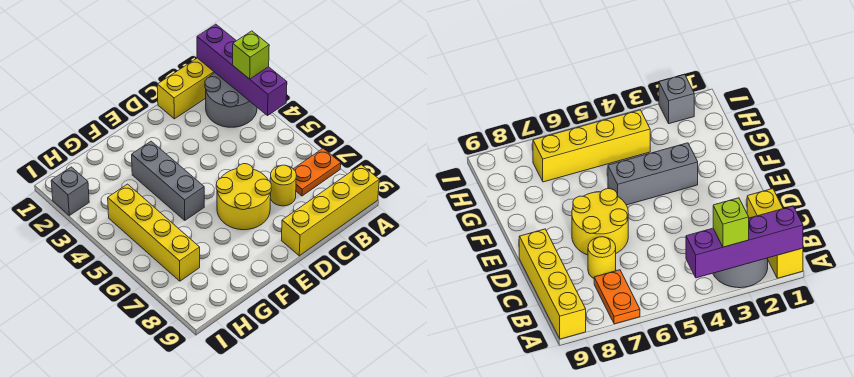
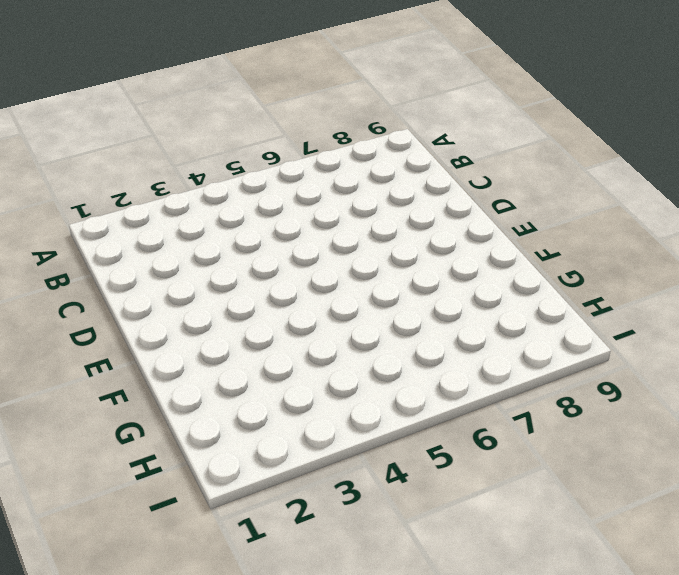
none -> yellow 1x3 brick [157,58,215,119]
none -> grey 2x2 round brick [205,73,257,127]

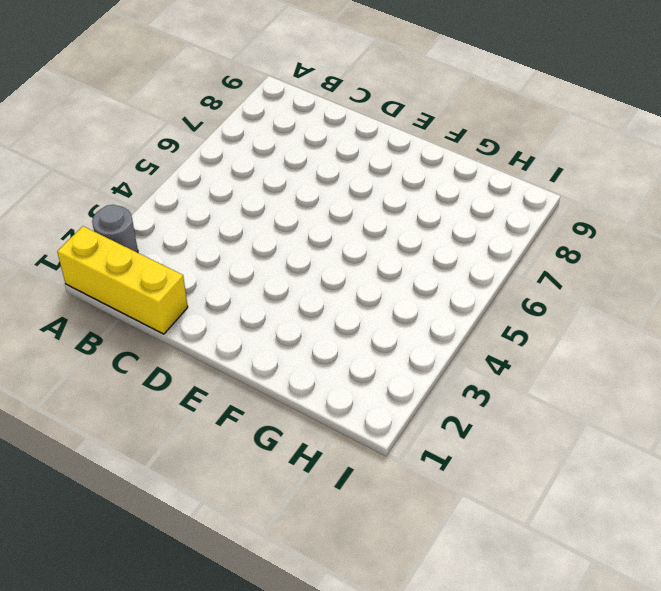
grey 1x1 round brick [92,205,138,253] -> grey 2x2 round brick [205,73,257,127]
none -> orange 1x2 plate [294,148,341,196]
none -> yellow 1x4 brick [281,165,379,256]

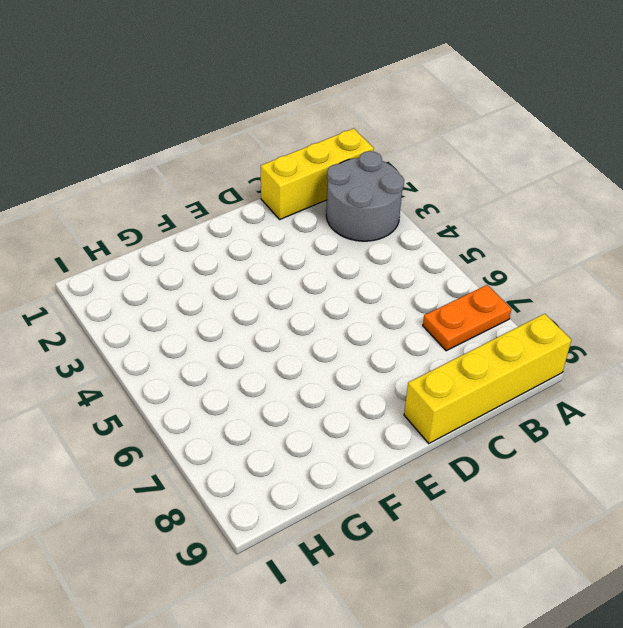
none -> yellow 1x1 round brick [270,165,296,206]
none -> yellow 2x2 round brick [216,164,271,230]

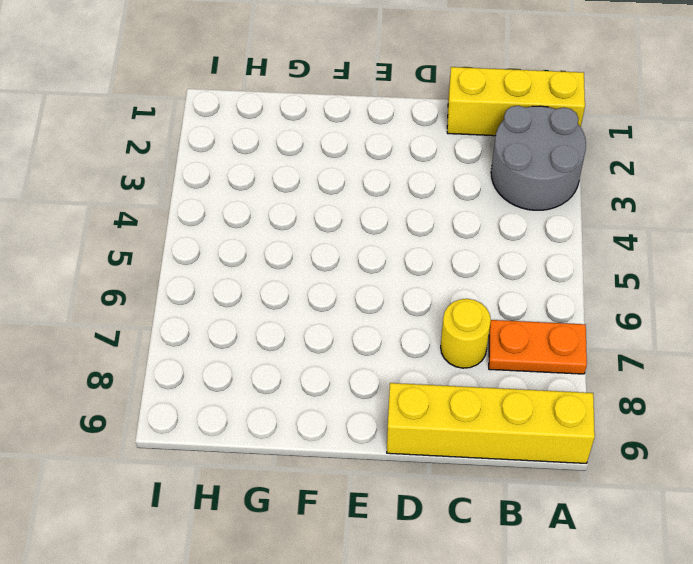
none -> yellow 2x2 round brick [216,164,271,230]
none -> grey 1x3 brick [132,141,204,220]

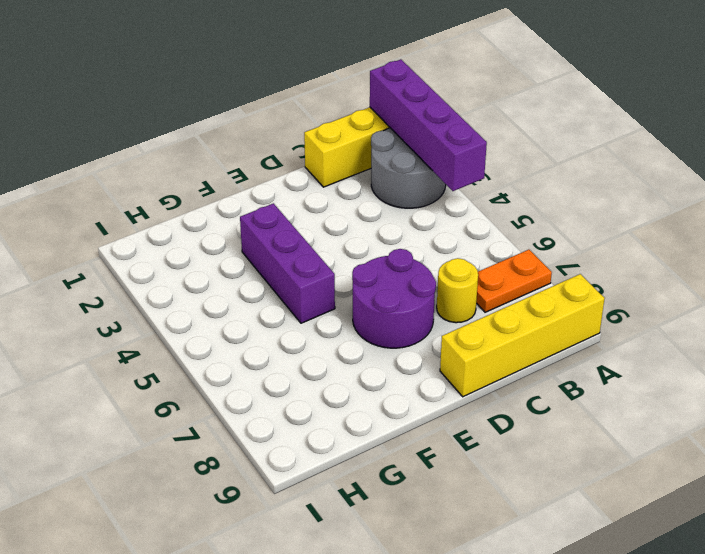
purple 2x2 round brick [352,249,436,348] -> yellow 2x2 round brick [216,164,271,230]
purple 1x3 brick [240,203,335,323] -> grey 1x3 brick [132,141,204,220]
none -> yellow 1x4 brick [108,184,200,281]
none -> grey 1x1 brick [51,167,89,215]

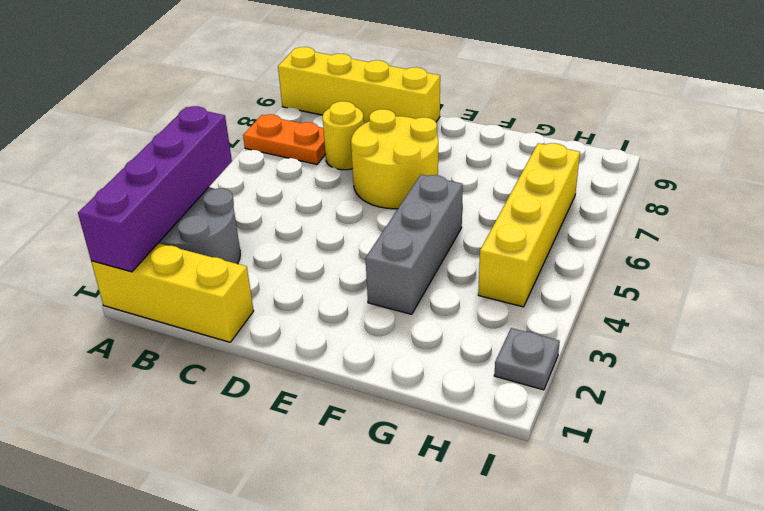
grey 1x1 plate [494,328,560,390] -> grey 1x1 brick [51,167,89,215]
none -> lime 1x1 brick [233,31,269,79]

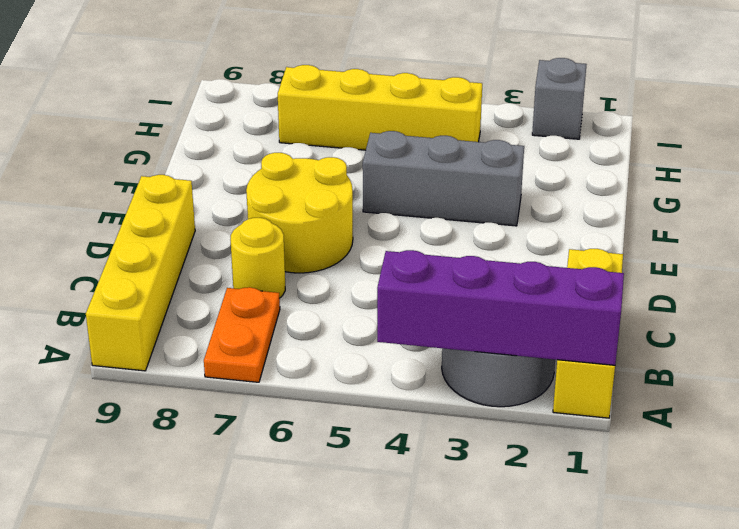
none -> lime 1x1 brick [233,31,269,79]

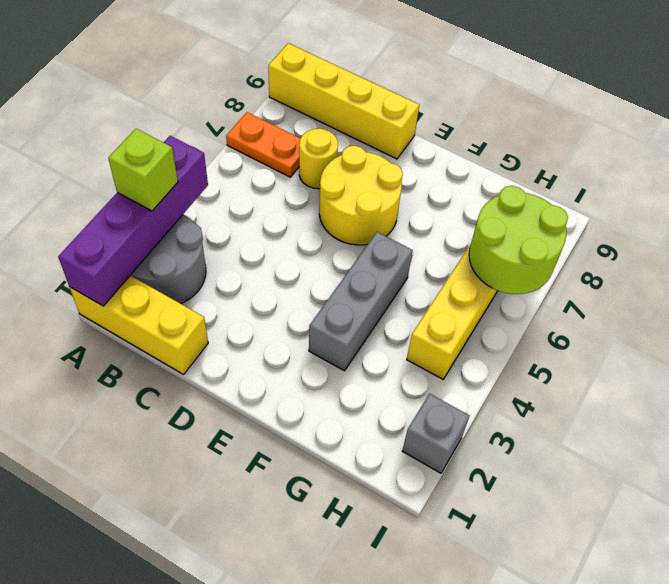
lime 2x2 round brick [469,186,568,294] -> none

